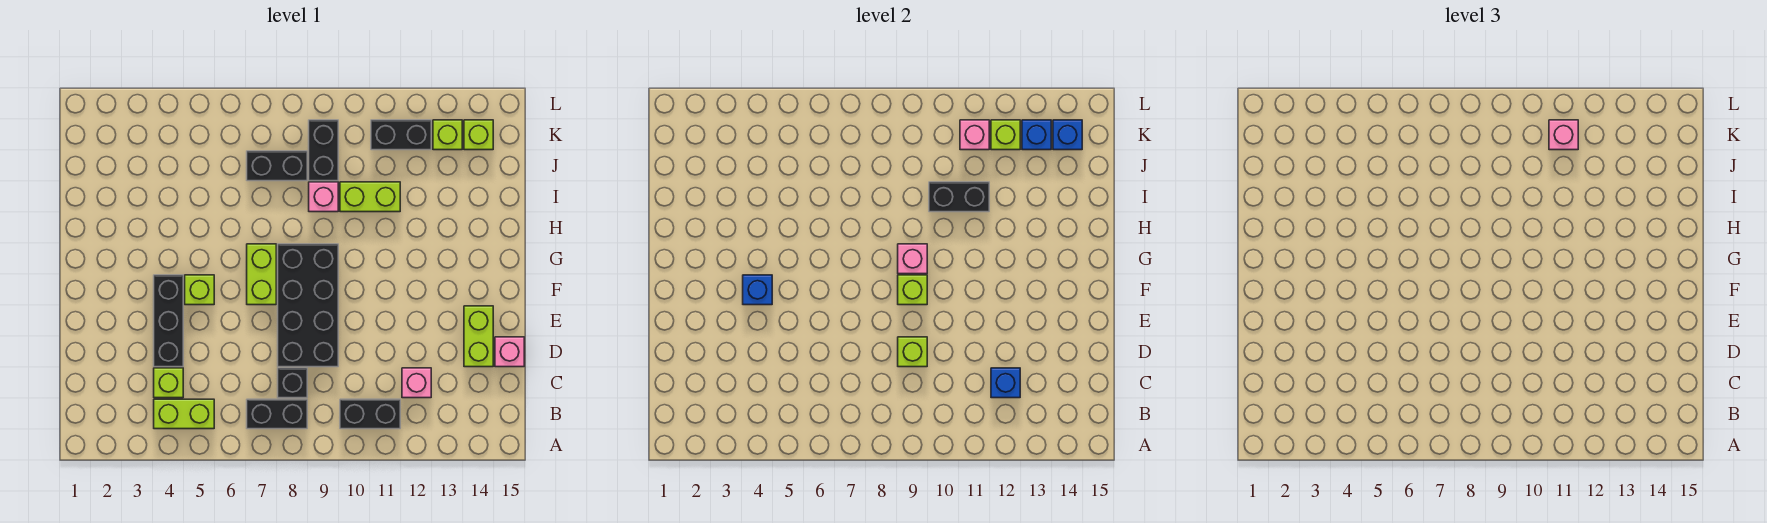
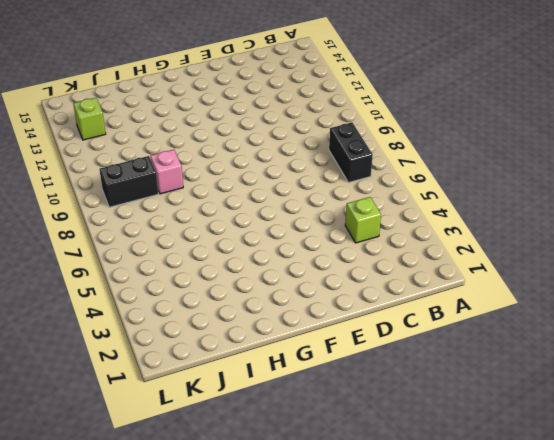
none -> lime 1x2 brick [154,399,214,429]
none -> black 1x2 brick [340,399,400,429]
none -> black 1x1 brick [278,368,307,398]
none -> pink 1x1 brick [402,368,431,398]

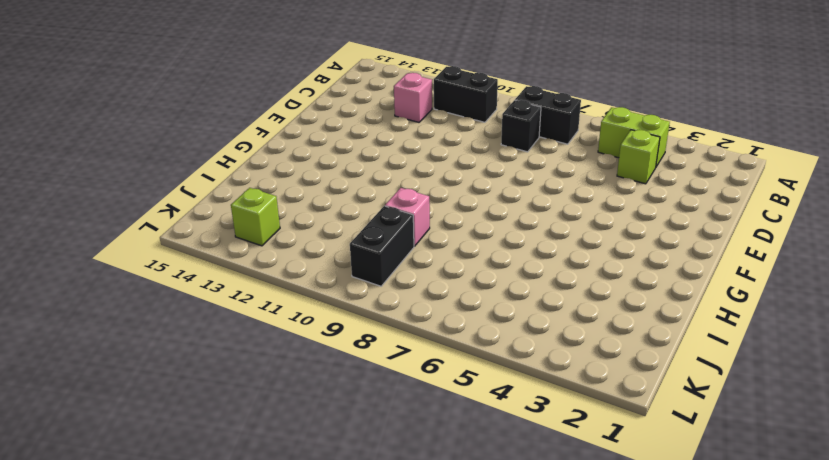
none -> black 1x3 brick [154,275,183,367]
none -> black 2x4 brick [278,244,338,367]
none -> lime 1x2 brick [464,306,493,367]
none -> pink 1x1 brick [495,337,524,367]

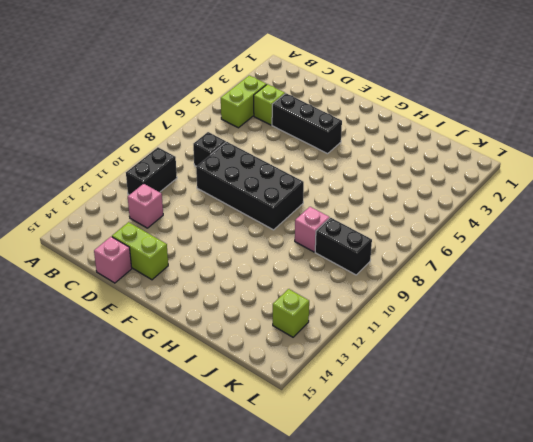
none -> black 1x2 brick [247,399,307,429]
none -> lime 1x1 brick [185,275,214,305]
none -> lime 1x2 brick [247,244,276,305]
none -> lime 1x2 brick [340,182,400,212]

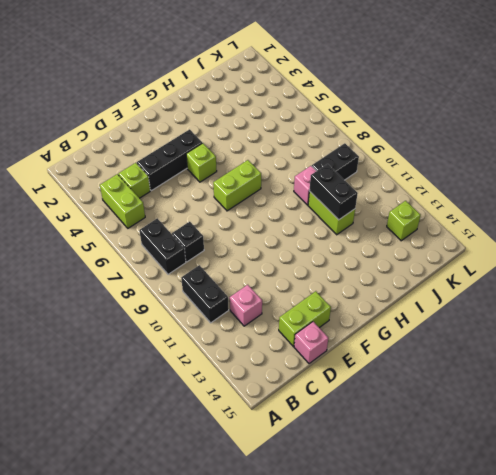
none -> black 2x4 brick [278,244,338,367]
none -> black 1x2 brick [247,151,307,181]
none -> black 1x2 brick [371,120,431,150]
none -> lime 1x1 brick [464,120,493,150]

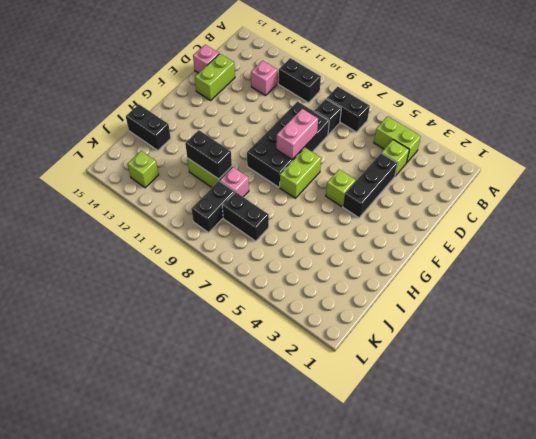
pink 1x2 brick [276,109,318,160] -> none
black 1x2 brick [126,105,171,150] -> black 1x2 brick moved to [371,120,431,150]
none -> lime 1x1 brick [464,120,493,150]
none -> blue 1x1 brick [991,368,1020,398]
none -> lime 1x1 brick [898,337,927,367]
none -> blue 1x1 brick [743,275,772,305]

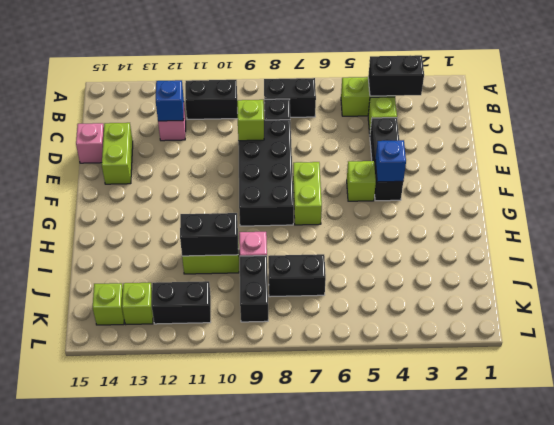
black 1x2 brick [368,55,424,96] -> none
none -> lime 1x1 brick [898,275,927,305]
none -> pink 1x1 brick [898,244,927,274]
none -> pink 1x1 brick [960,120,989,150]
none -> lime 1x1 brick [991,120,1020,150]

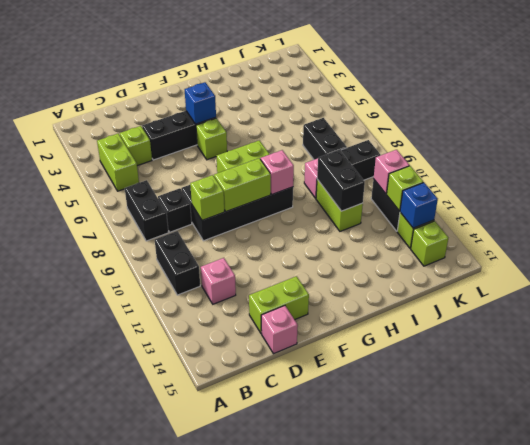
lime 1x2 brick [214,158,271,212] -> lime 1x1 brick [898,275,927,305]
none -> blue 1x1 brick [991,368,1020,398]
none -> blue 1x1 brick [1053,120,1082,150]
none -> pink 1x1 brick [1549,120,1578,150]

